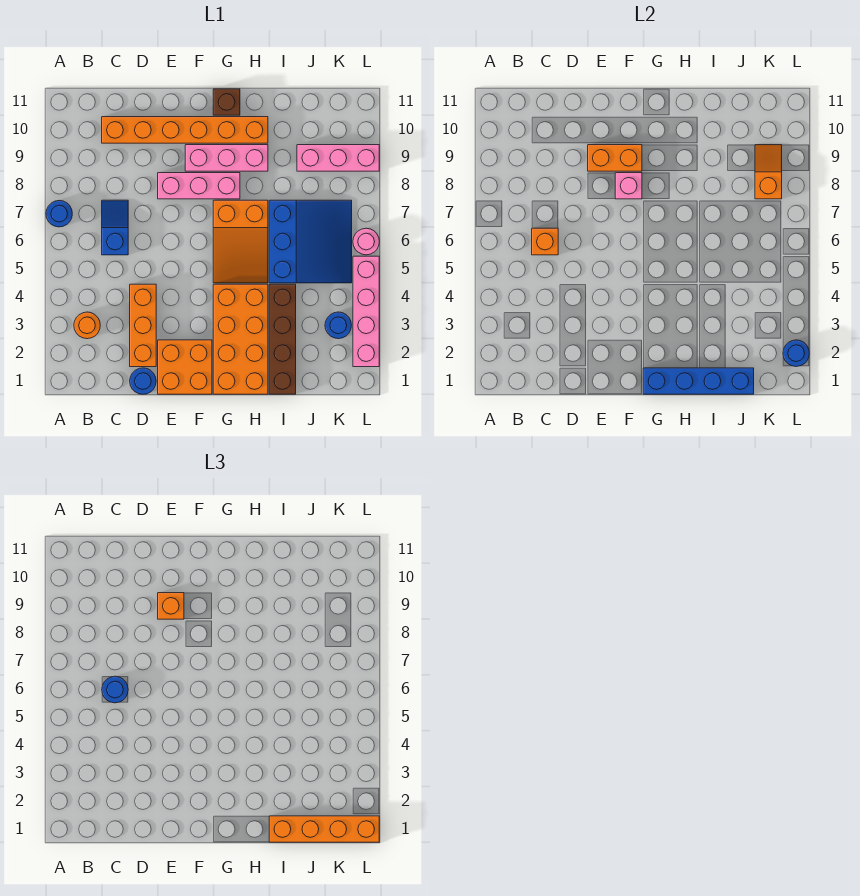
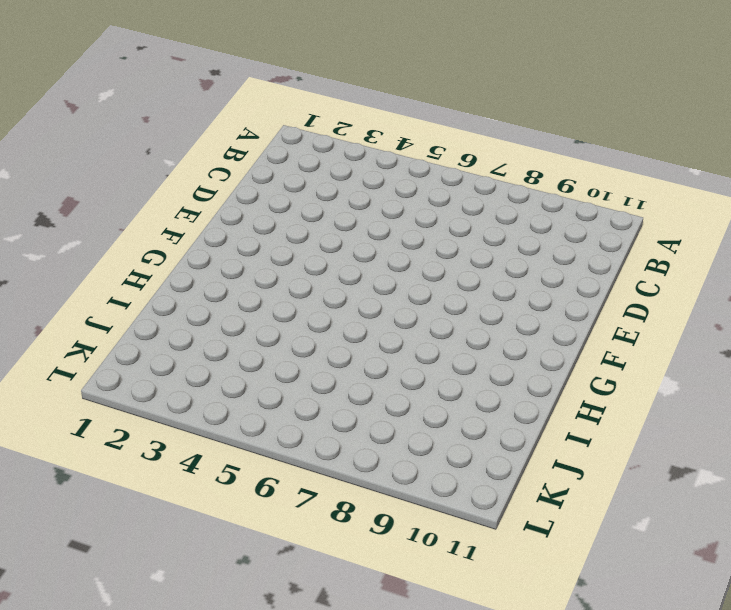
none -> blue 1x1 round brick [46,201,72,227]
none -> orange 1x1 round brick [74,312,100,339]
none -> blue 1x2 slope [102,200,128,255]

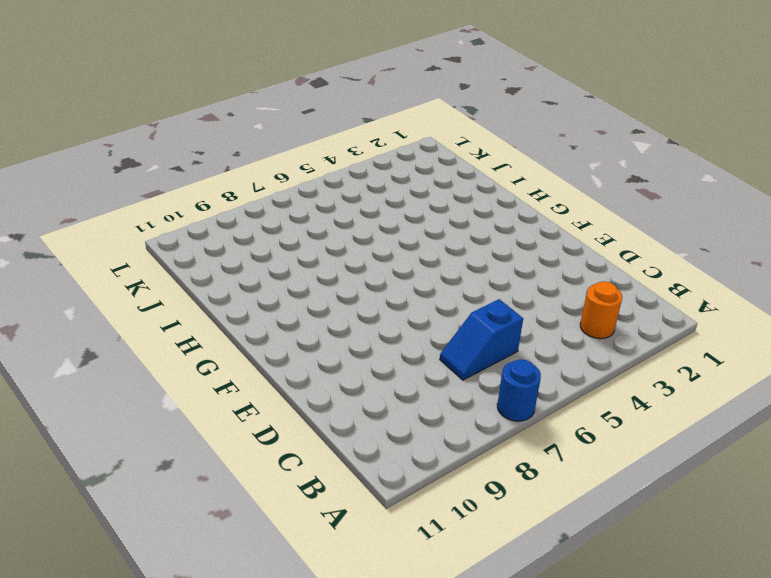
none -> orange 1x6 brick [102,117,268,143]
none -> blue 1x1 round brick [130,368,156,394]
none -> orange 1x3 brick [130,284,156,367]

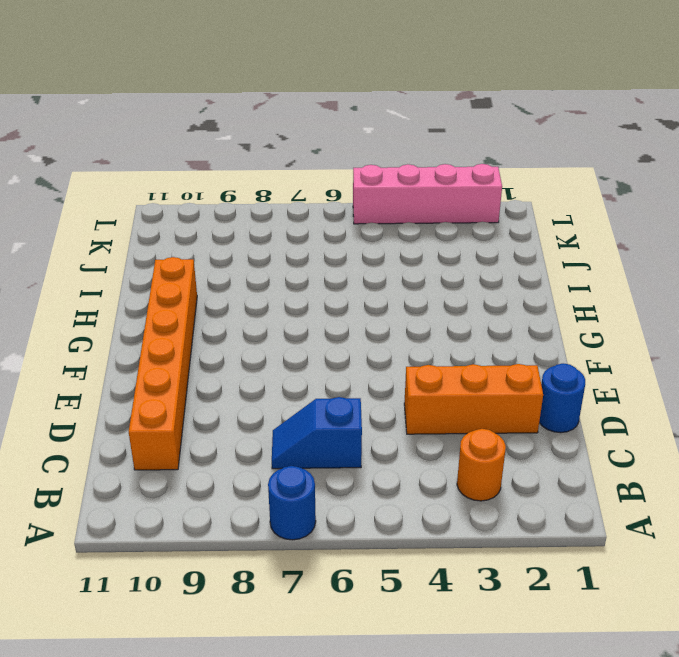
none -> orange 2x2 brick [158,340,212,394]
none -> pink 1x3 brick [158,173,240,199]
none -> pink 1x3 brick [185,145,268,171]

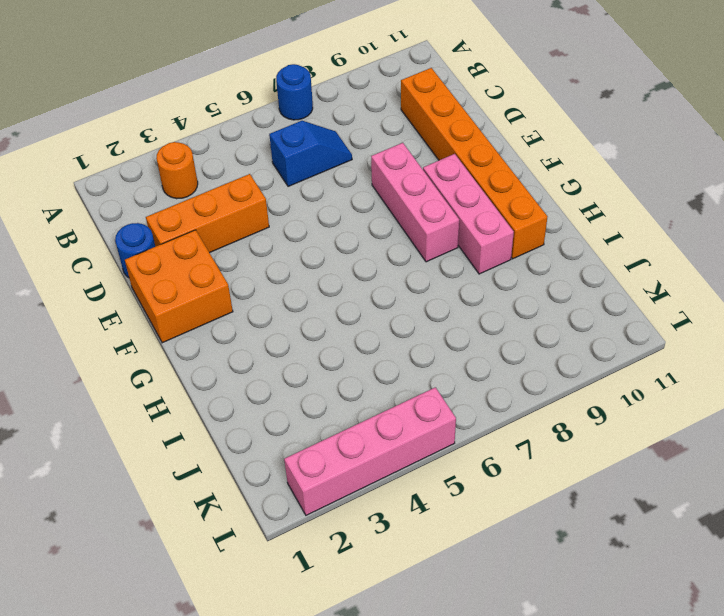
none -> orange 2x4 brick [213,284,268,394]
none -> orange 2x3 slope [213,200,268,283]
none -> brown 1x1 brick [213,89,240,115]

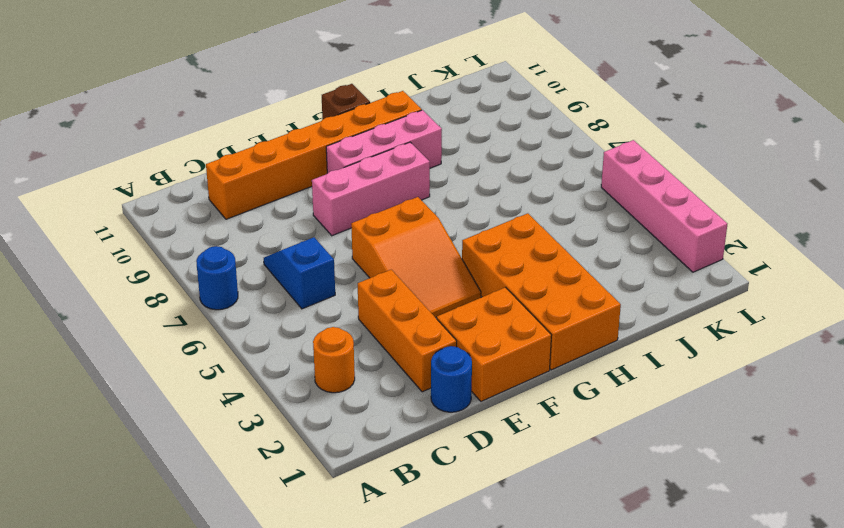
orange 2x3 slope [351,197,481,318] -> orange 2x3 slope moved to [213,200,268,283]
none -> brown 1x4 brick [269,284,296,394]
none -> blue 3x3 slope [269,200,352,283]
none -> pink 1x3 brick [297,145,379,171]

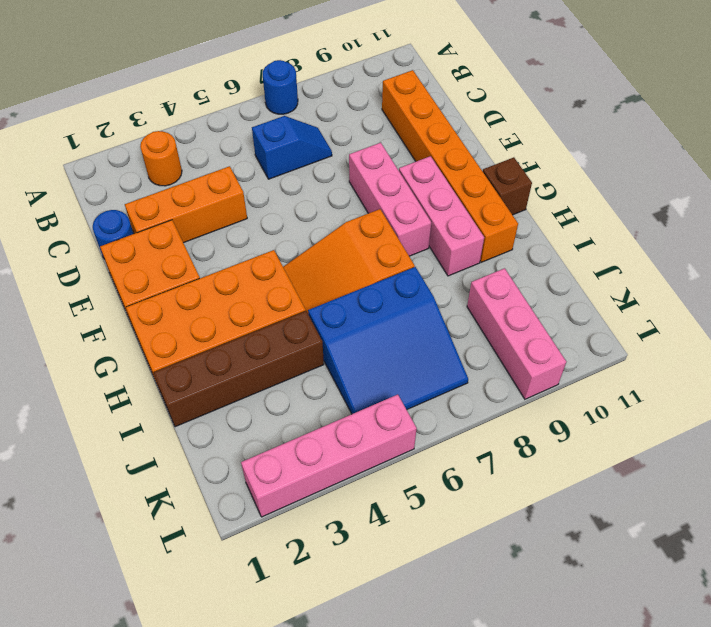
none -> blue 1x1 round brick [325,312,352,339]
none -> pink 1x1 round brick [353,228,379,255]
none -> orange 1x1 brick [532,228,558,255]

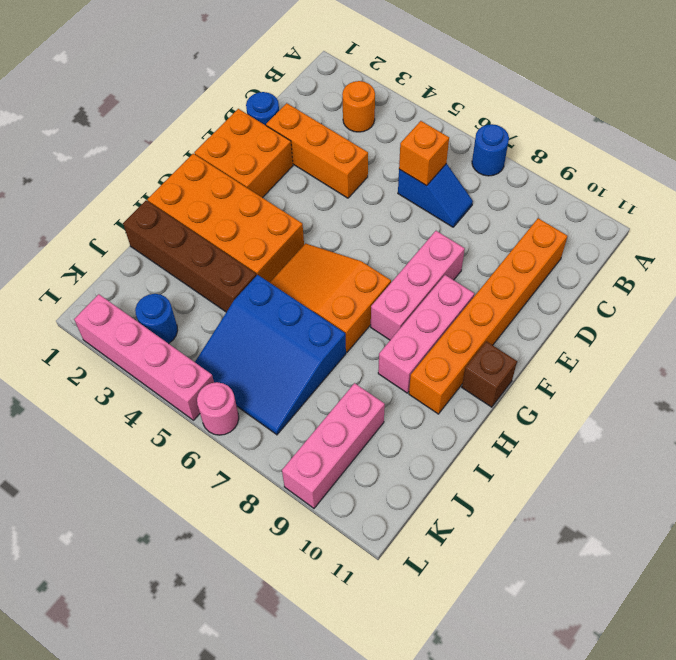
none -> orange 1x2 brick [588,145,642,171]
none -> pink 1x1 brick [615,173,642,199]
none -> blue 1x4 brick [643,368,754,394]

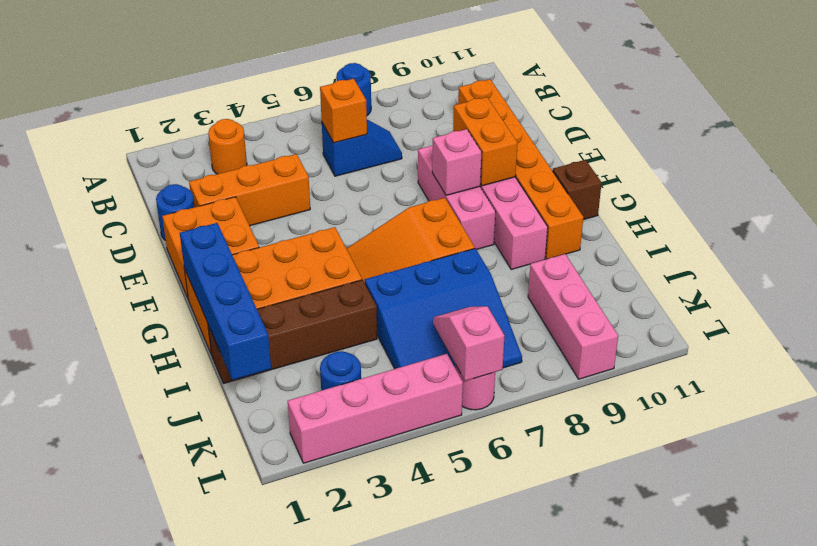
pink 1x2 slope [433,306,505,381] -> none
none -> orange 1x2 slope [755,145,782,199]
none -> blue 1x1 round brick [783,340,809,367]
none -> blue 1x1 round brick [102,676,128,703]

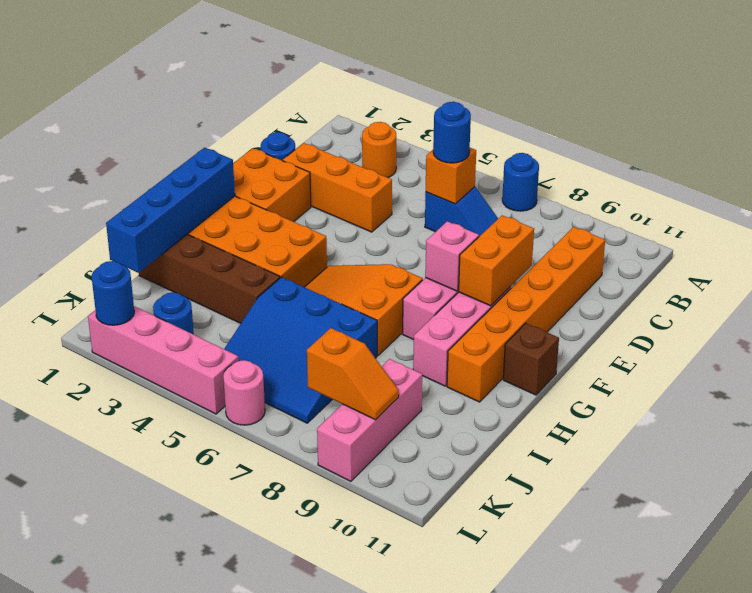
none -> orange 1x1 brick [158,593,184,619]
none -> orange 1x4 brick [269,816,379,842]

